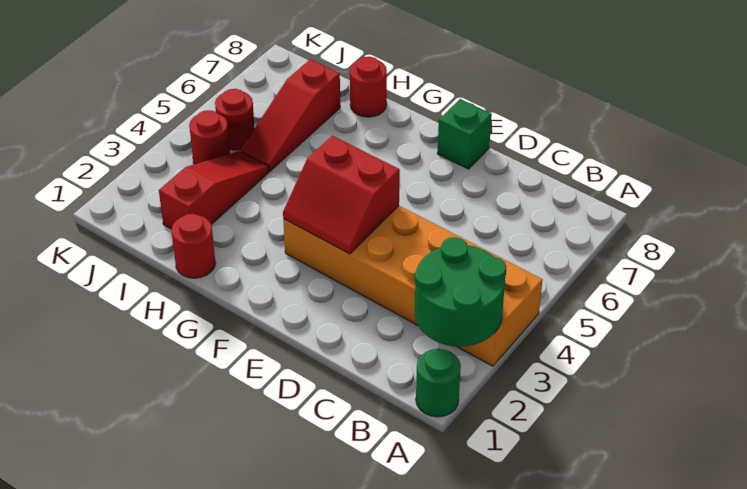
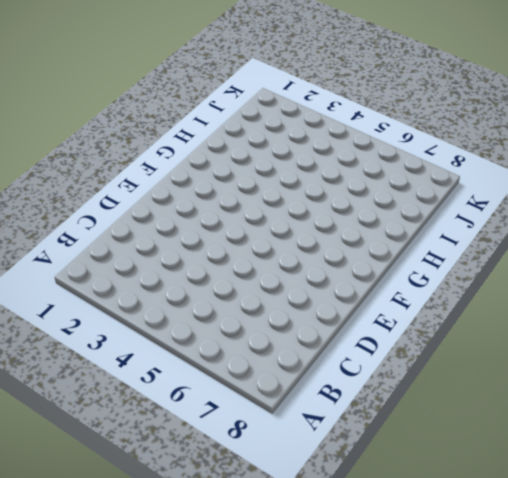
none -> green 1x1 round brick [416,349,461,417]
none -> orange 2x6 brick [283,206,543,366]

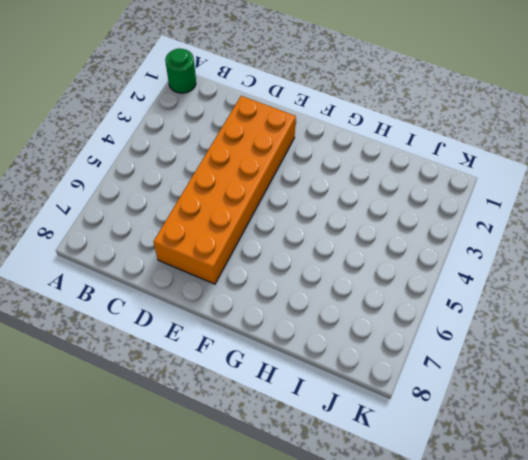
orange 2x6 brick [154,96,296,284] -> orange 2x6 brick turned to [283,206,543,366]
none -> green 1x1 brick [437,99,492,169]
none -> red 1x1 round brick [171,214,216,278]

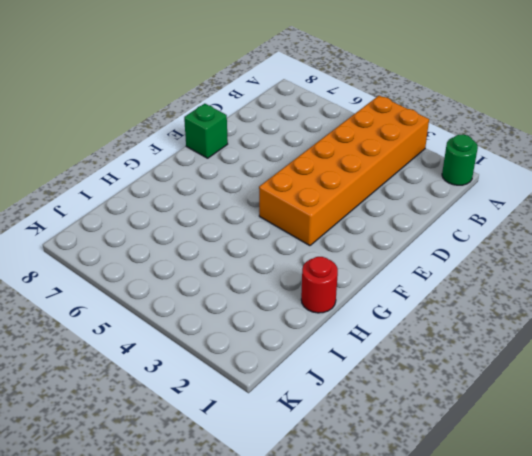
none -> red 1x1 round brick [350,56,387,117]
none -> red 1x3 slope [159,151,269,229]

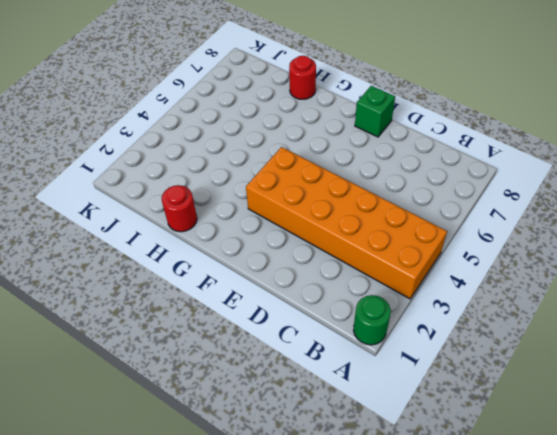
none -> red 1x3 slope [159,151,269,229]
none -> red 1x3 slope [240,59,340,171]

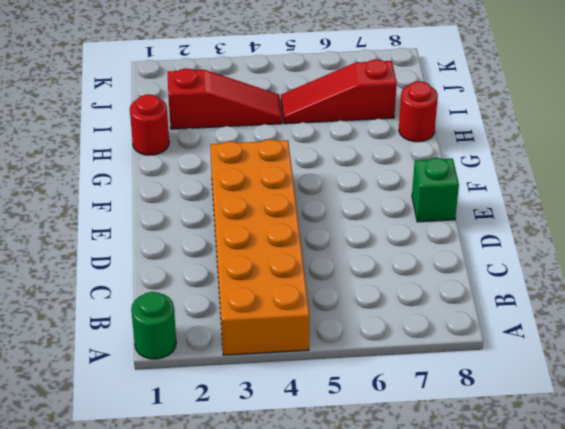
none -> red 1x1 round brick [189,110,230,164]
none -> red 1x1 round brick [215,89,255,150]

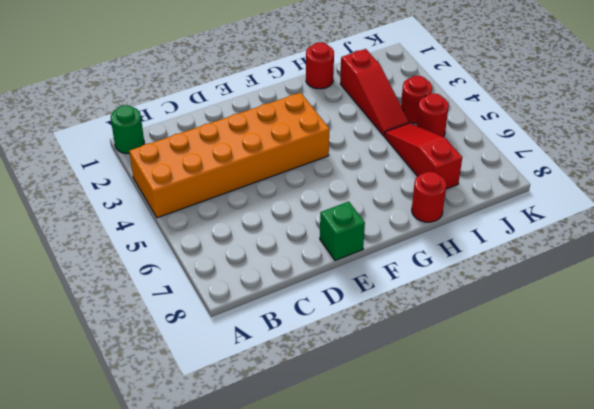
none -> green 2x2 round brick [415,237,506,347]
none -> red 2x2 slope [283,136,400,254]

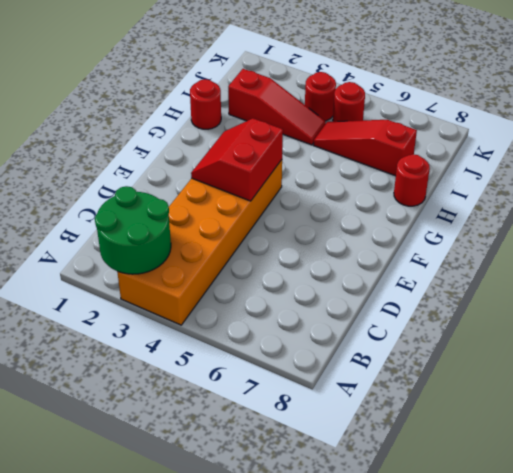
none -> green 1x1 round brick [416,349,461,417]
none -> green 1x1 brick [437,99,492,169]

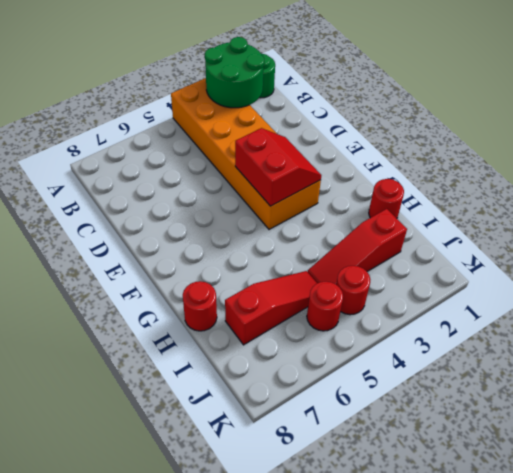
none -> green 1x1 brick [437,99,492,169]

